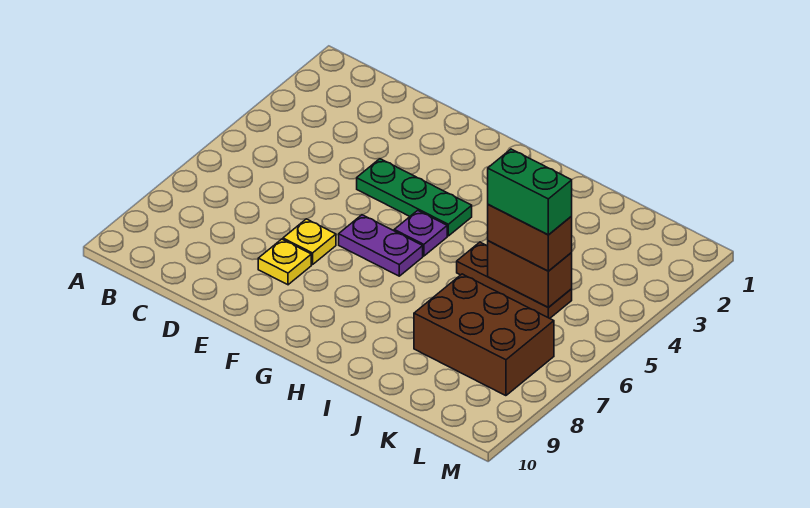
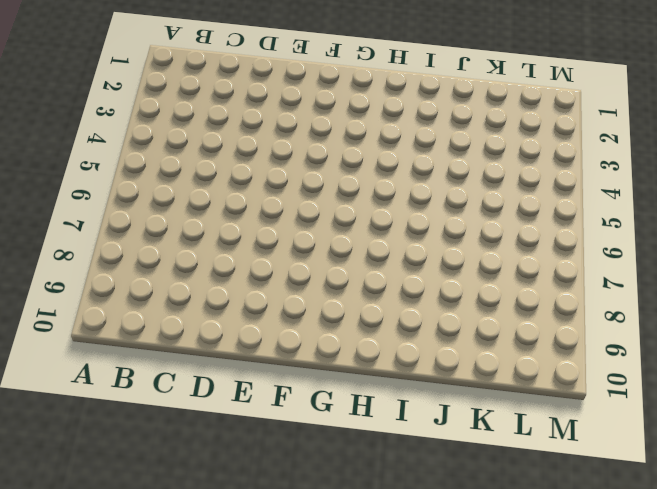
none -> green 1x3 plate [357,159,472,236]
none -> yellow 1x1 plate [283,219,336,265]

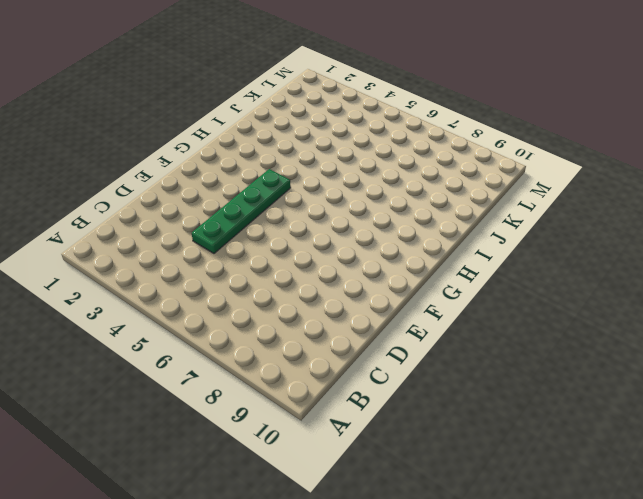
green 1x4 plate [192,169,291,253] -> green 1x3 plate [357,159,472,236]
none -> yellow 1x1 plate [283,219,336,265]
none -> yellow 1x1 plate [258,239,311,285]

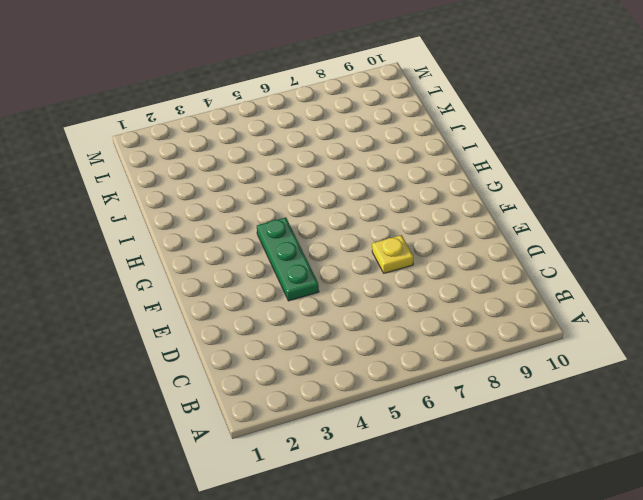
none -> yellow 1x1 plate [258,239,311,285]
none -> purple 1x2 plate [339,215,423,276]

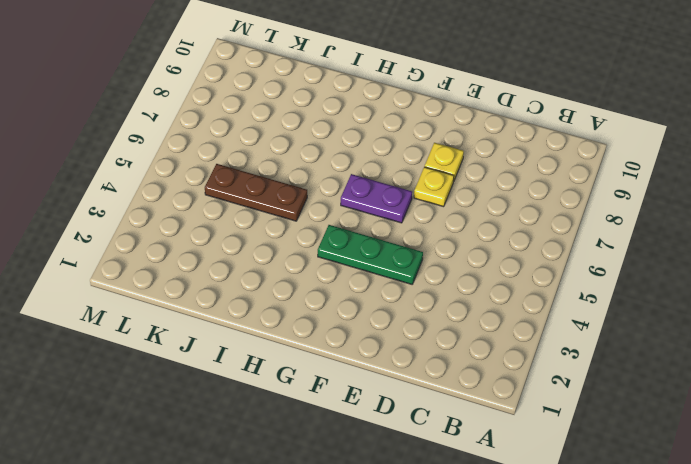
none -> purple 1x1 plate [394,210,447,256]
none -> brown 2x3 brick [414,274,554,396]

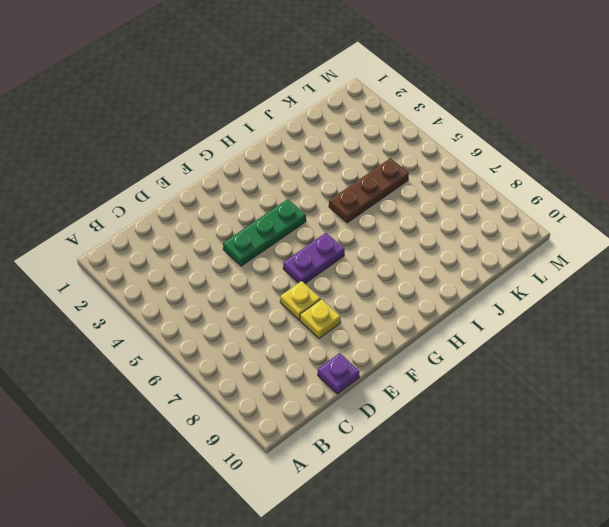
purple 1x1 plate [318,353,359,394] -> purple 1x1 plate moved to [394,210,447,256]
none -> brown 2x3 brick [414,274,554,396]
none -> brown 1x2 brick [488,241,572,308]

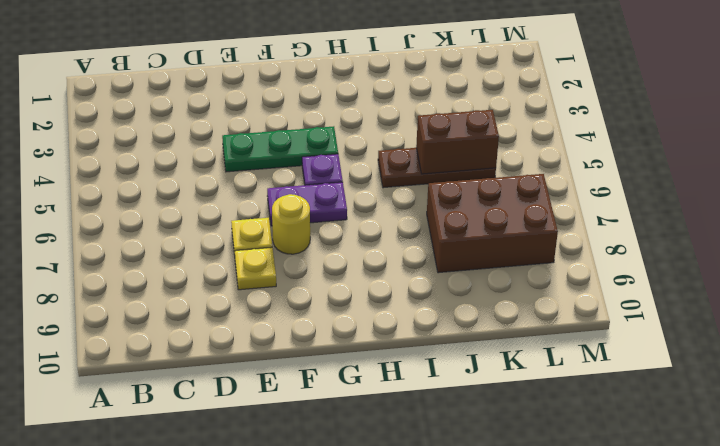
yellow 1x1 round brick [272,194,310,254] -> none
none -> brown 1x2 brick [488,205,572,271]
none -> green 1x2 brick [488,149,572,235]

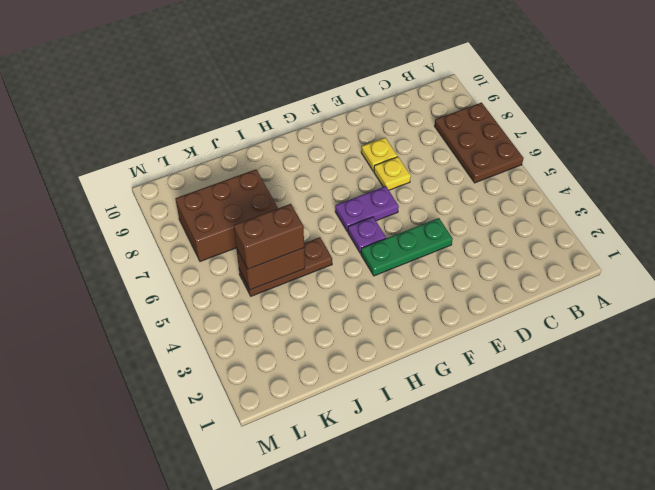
brown 2x3 plate [435,103,524,183] -> none
none -> green 1x2 brick [488,149,572,235]

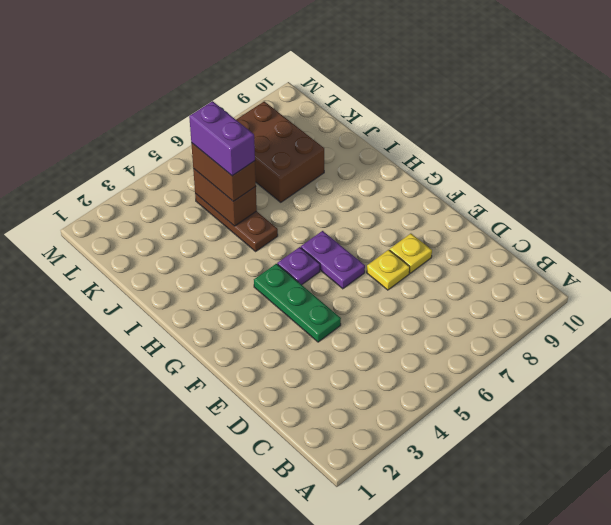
purple 1x2 brick [189,101,255,176] -> green 1x2 brick [488,149,572,235]

